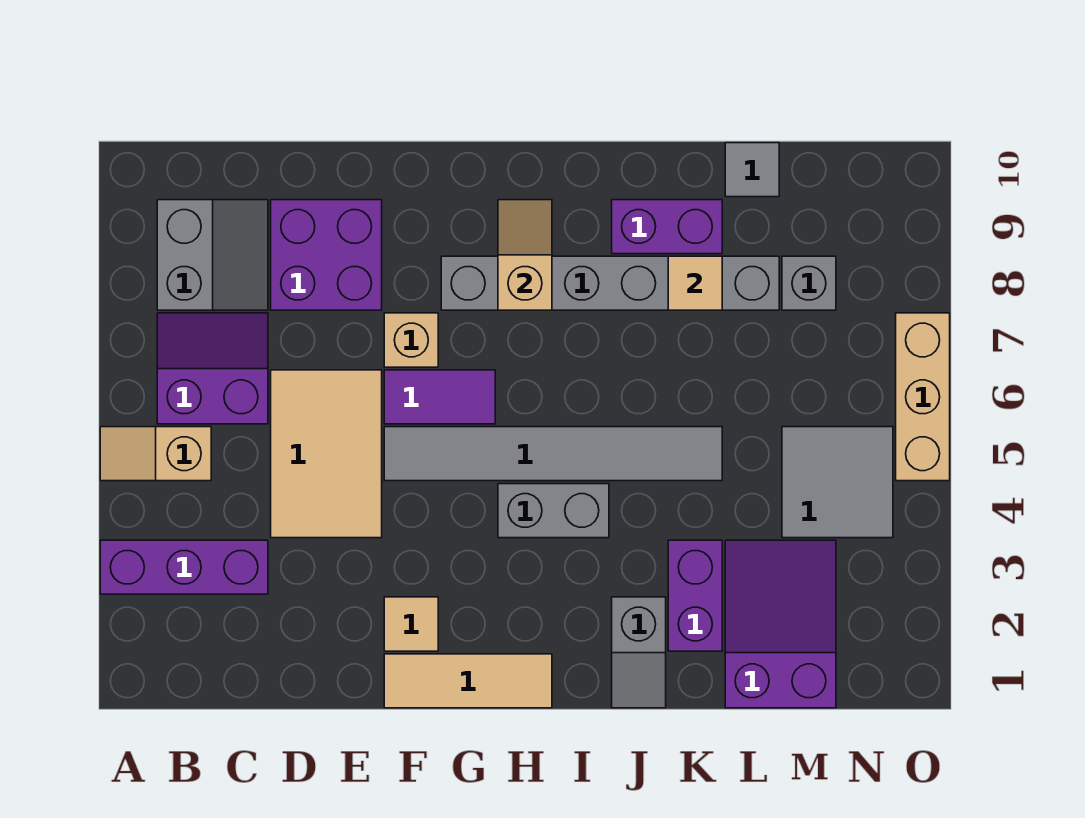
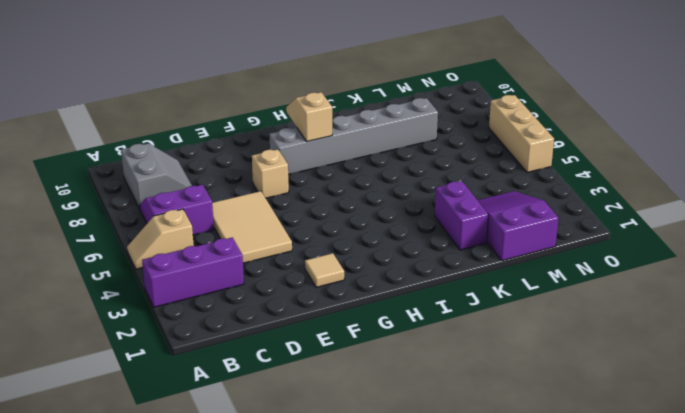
none -> purple 2x2 brick [271,200,382,310]
none -> tan 1x3 tile [384,654,552,708]
none -> grey 1x6 tile [384,427,722,481]

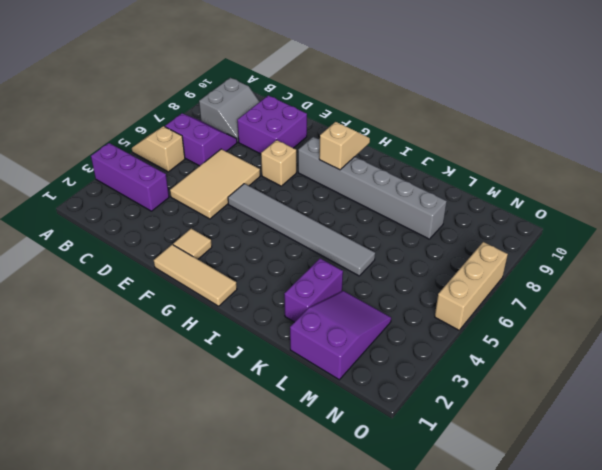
none -> purple 1x2 tile [384,370,495,424]
none -> grey 1x2 brick [498,484,609,538]
none -> grey 1x2 slope [612,597,666,708]

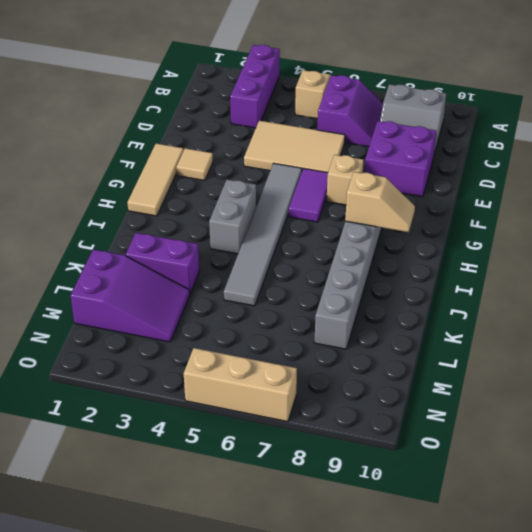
none -> grey 1x2 slope [612,597,666,708]
none -> purple 1x2 brick [612,200,722,254]
none -> grey 1x1 tile [725,143,779,197]

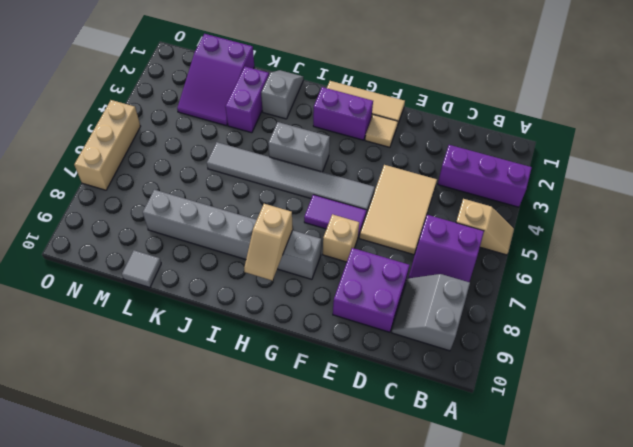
purple 1x2 brick [313,87,373,140] -> purple 1x2 brick moved to [612,200,722,254]
none -> grey 2x2 tile [782,427,893,538]
none -> grey 1x1 brick [782,256,836,310]
none -> tan 1x1 tile [668,256,722,310]

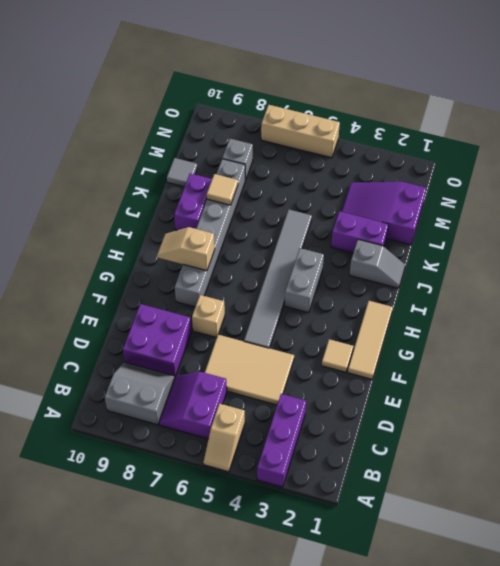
none -> purple 1x2 tile [384,370,495,424]
none -> grey 2x2 tile [782,427,893,538]

